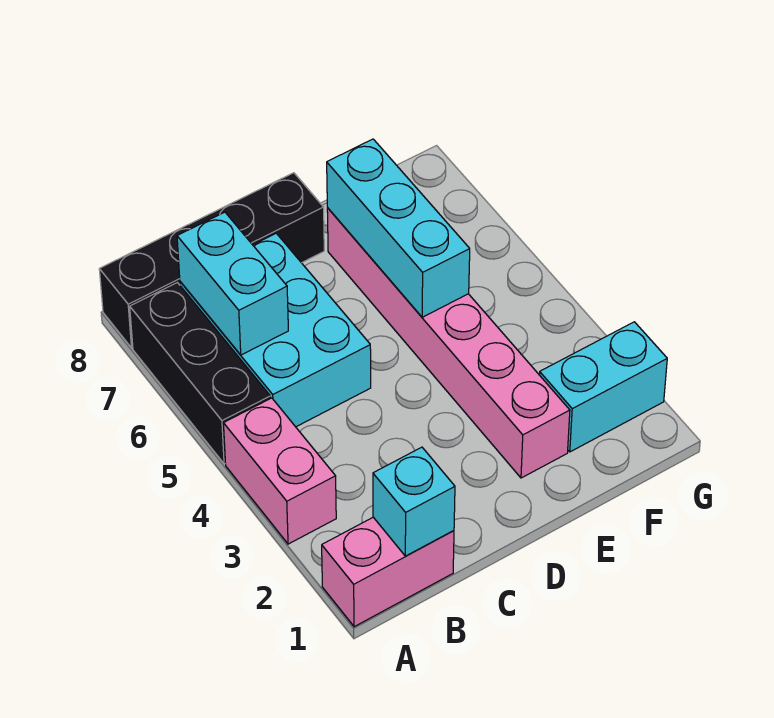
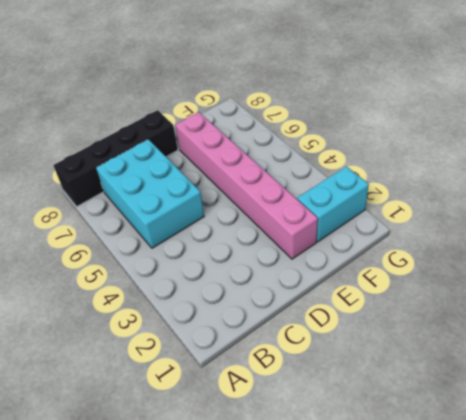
none -> pink 1x2 brick [322,517,454,627]
none -> pink 1x2 brick [224,398,336,544]

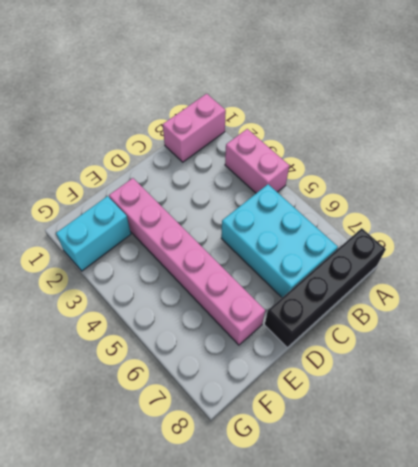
none -> black 1x3 brick [130,283,270,464]
none -> cyan 1x1 brick [373,447,455,556]

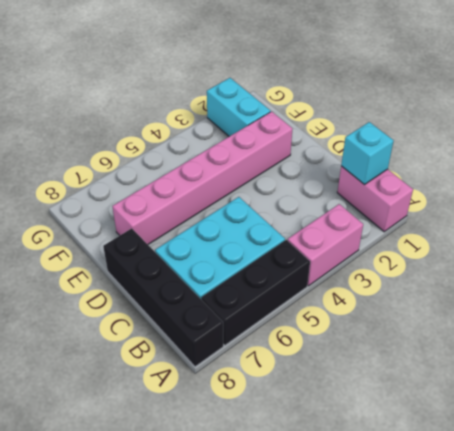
none -> cyan 1x2 brick [177,212,288,355]
none -> cyan 1x3 brick [327,139,470,317]

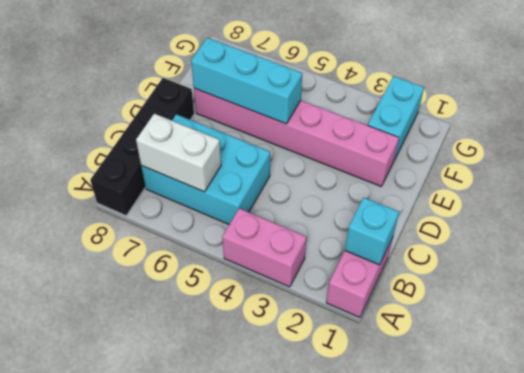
white 1x2 brick [136,114,221,192] -> cyan 1x2 brick [177,212,288,355]
none -> black 1x3 brick [130,283,270,464]

